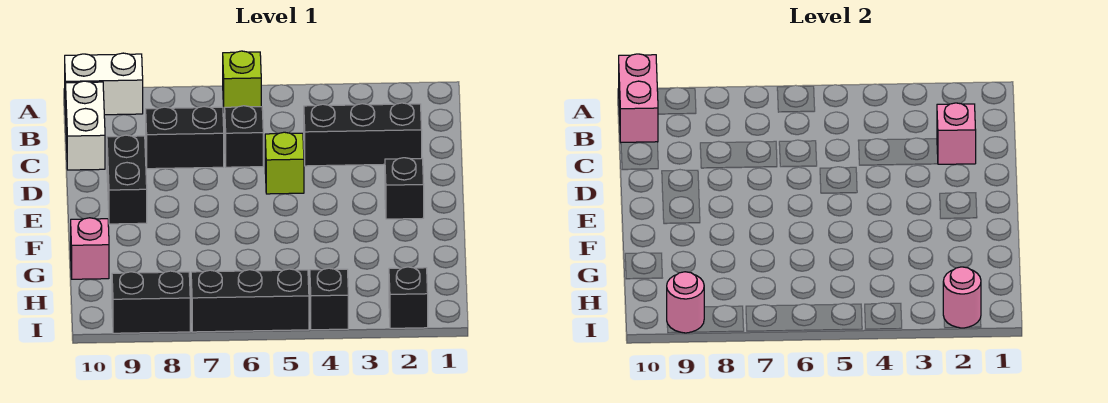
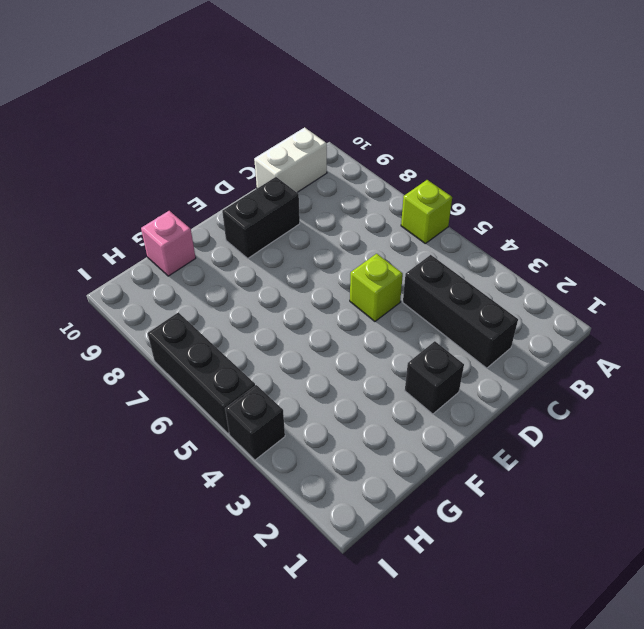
none -> white 1x2 brick [65,53,143,115]
none -> black 1x1 brick [225,106,263,167]
none -> black 1x2 brick [146,106,224,169]

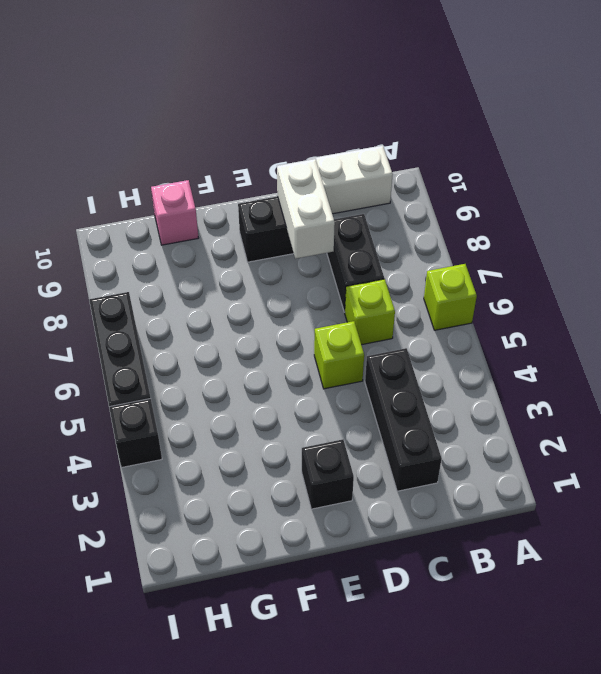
lime 1x1 brick [345,279,395,345] -> black 1x1 brick [225,106,263,167]
white 1x2 brick [277,159,335,259] -> white 1x2 brick moved to [65,53,143,115]
none -> black 1x1 brick [389,267,428,328]
none -> black 1x2 brick [112,271,190,333]
none -> pink 1x2 brick [619,54,658,142]

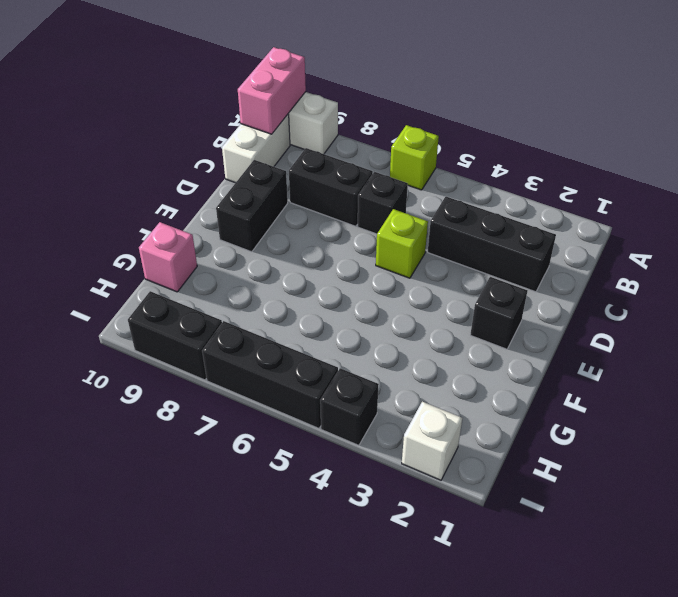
white 1x1 brick [402,402,462,480] -> black 1x1 brick [389,267,428,328]
none -> pink 1x1 brick [937,103,976,164]
none -> pink 1x1 round brick [943,267,981,328]
none -> pink 1x1 round brick [667,272,704,333]

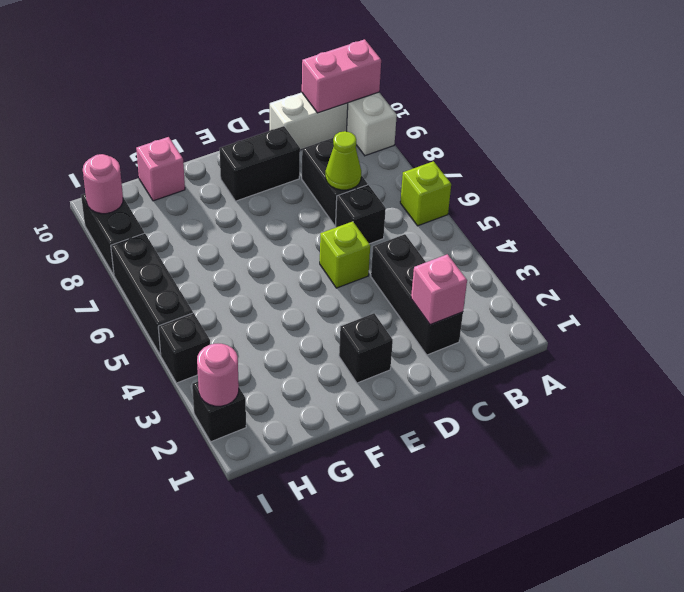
lime 1x1 cone [326,131,361,190] -> none

